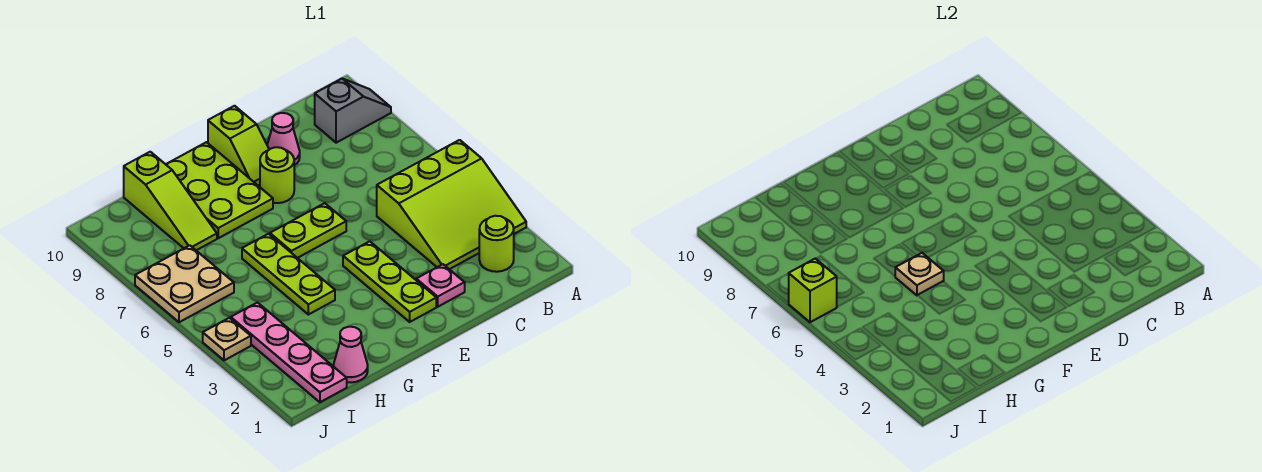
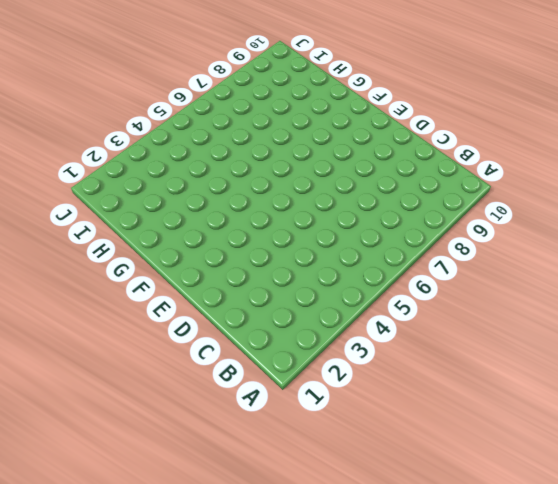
none -> lime 3x3 slope [377,140,526,269]
none -> grey 1x2 slope [315,79,391,143]
none -> lime 1x1 round brick [479,216,514,272]

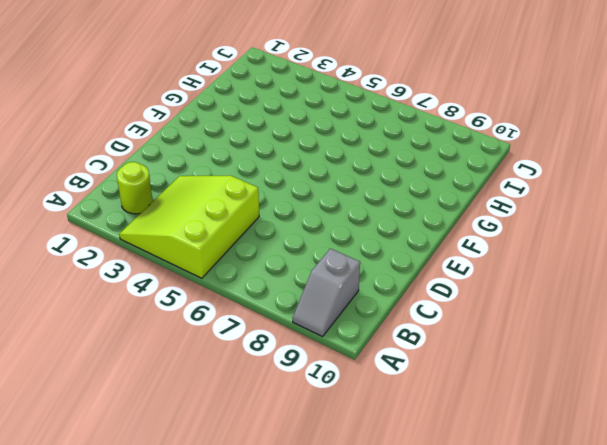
none -> pink 1x1 plate [416,264,465,307]
none -> pink 1x1 cone [267,113,300,165]
none -> lime 1x3 plate [343,241,436,322]

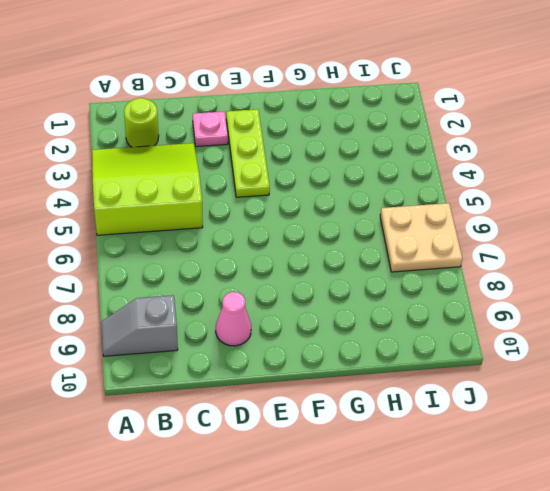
none -> lime 1x2 plate [270,203,346,258]
none -> lime 1x1 round brick [260,147,294,203]
none -> lime 1x2 slope [208,106,269,185]

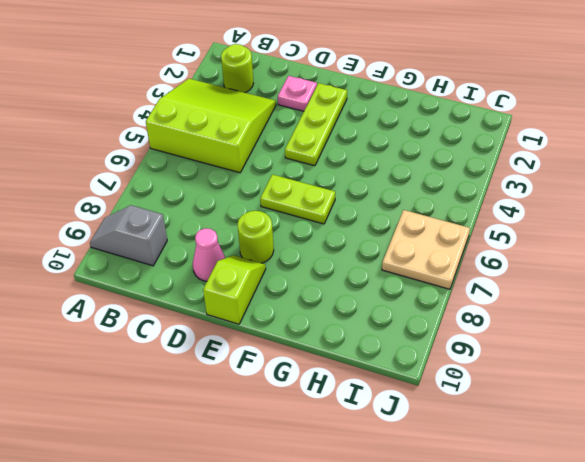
none -> lime 2x3 plate [166,142,273,238]
none -> lime 1x3 plate [242,234,335,315]
none -> pink 1x1 cone [333,327,368,383]

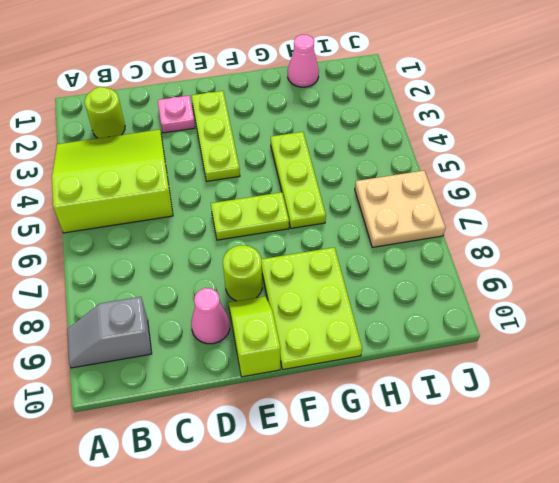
none -> lime 1x3 slope [124,152,217,250]
none -> pink 1x4 plate [231,303,347,402]
none -> tan 1x1 plate [203,318,251,360]

